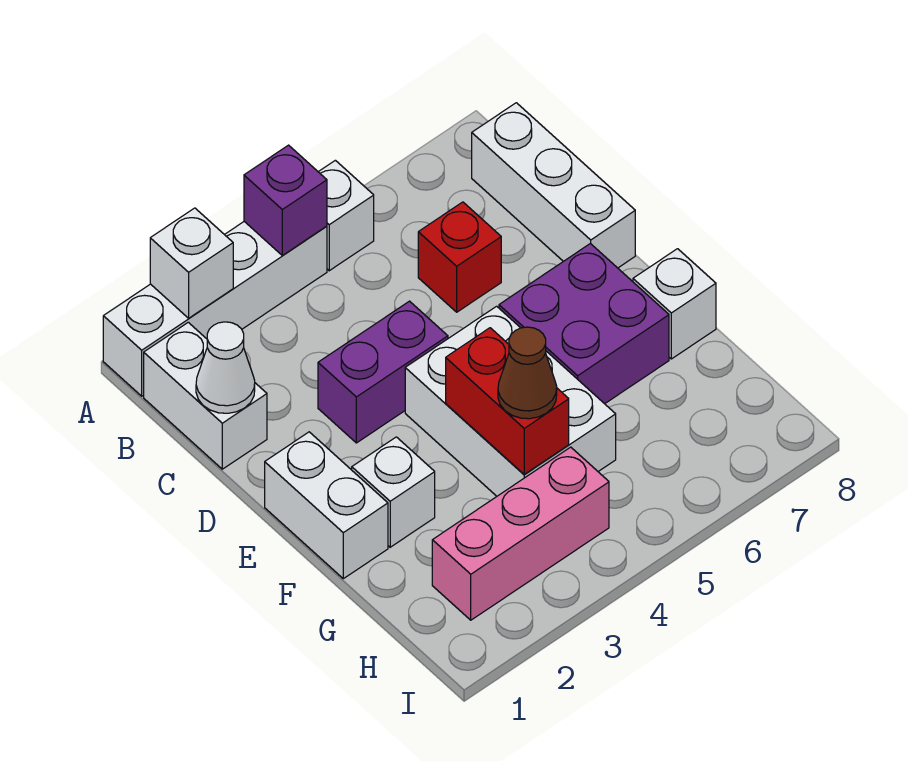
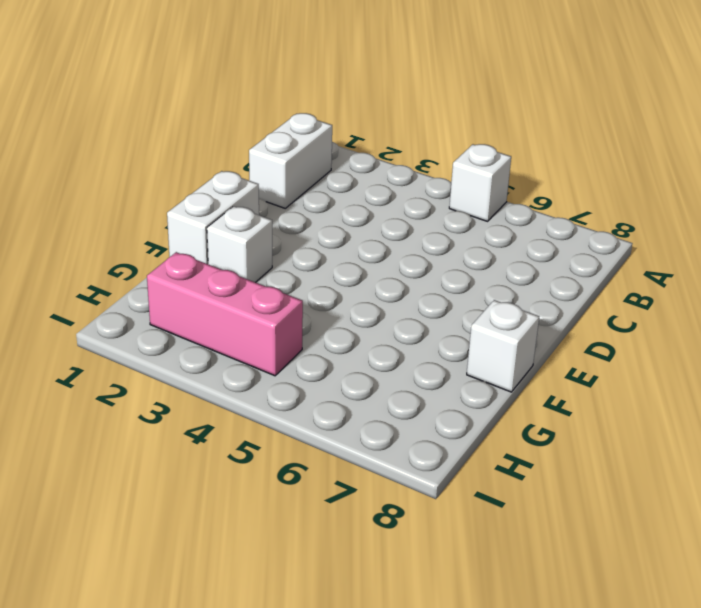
none -> white 1x4 brick [103,222,327,396]
none -> white 1x3 brick [472,103,635,268]
none -> red 1x1 brick [418,202,501,312]

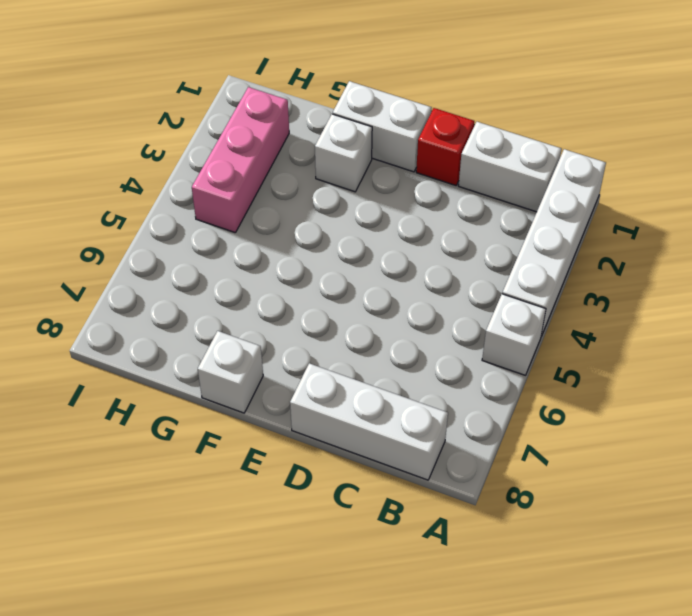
red 1x1 brick [416,108,474,185] -> red 1x1 brick moved to [418,202,501,312]
none -> purple 1x2 brick [318,301,448,443]
none -> white 2x3 brick [405,306,616,496]
none -> purple 2x2 brick [499,243,669,404]

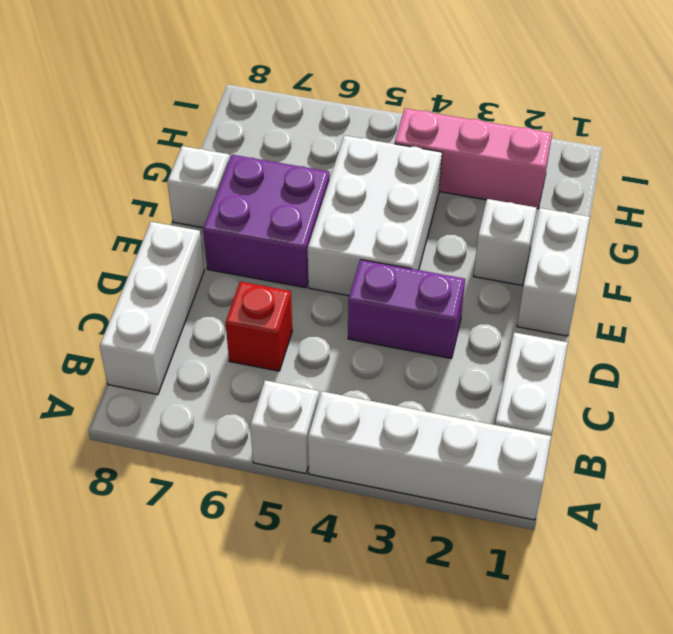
none -> white 1x1 brick [150,208,233,318]
none -> purple 1x1 brick [244,145,327,255]
none -> white 1x1 cone [196,322,255,413]

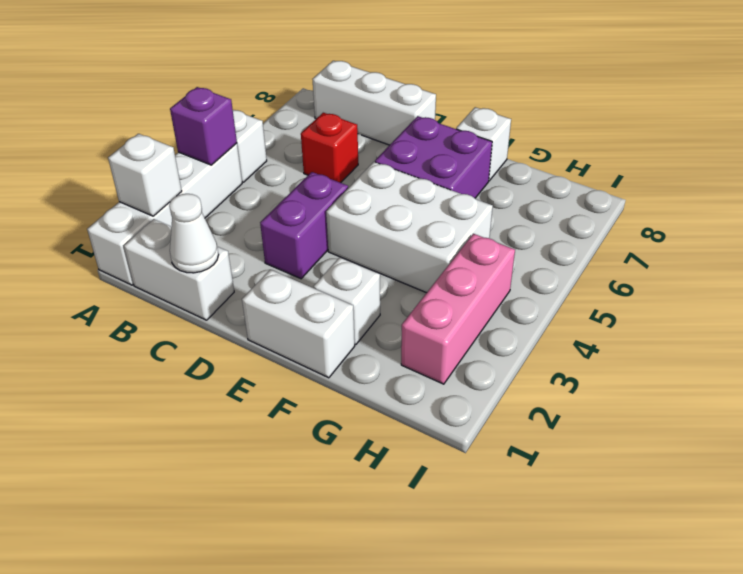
none -> red 1x2 brick [446,328,569,475]
none -> brown 1x1 cone [498,327,557,419]

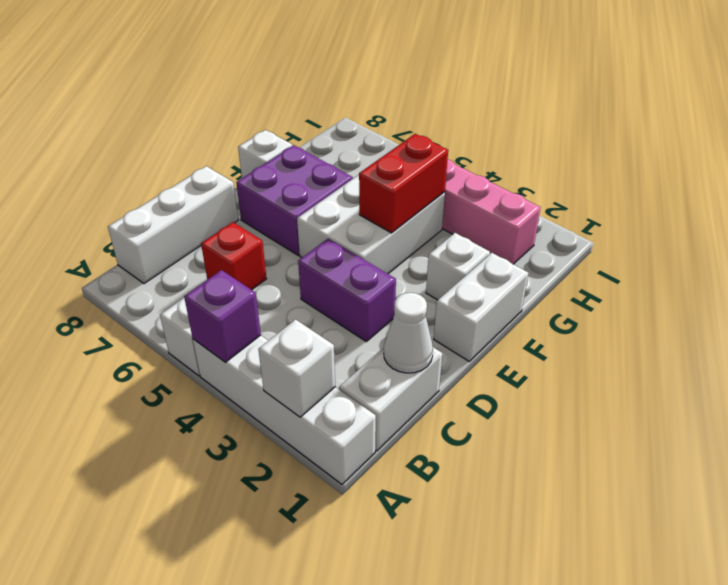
none -> brown 1x1 cone [498,327,557,419]

